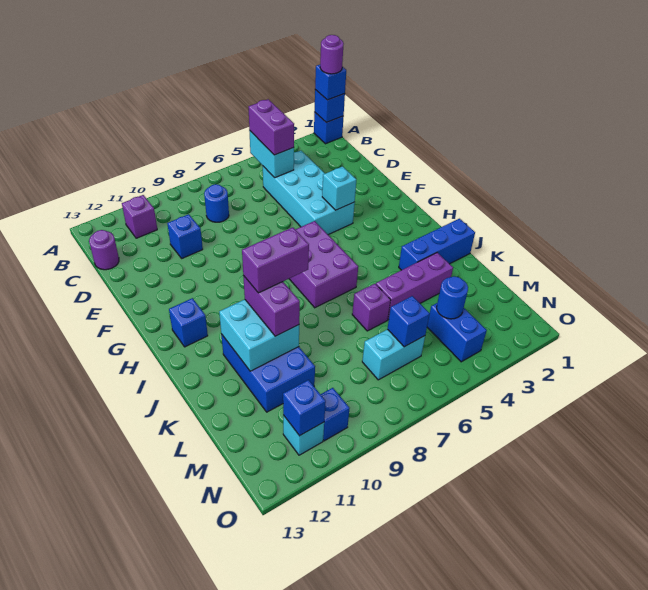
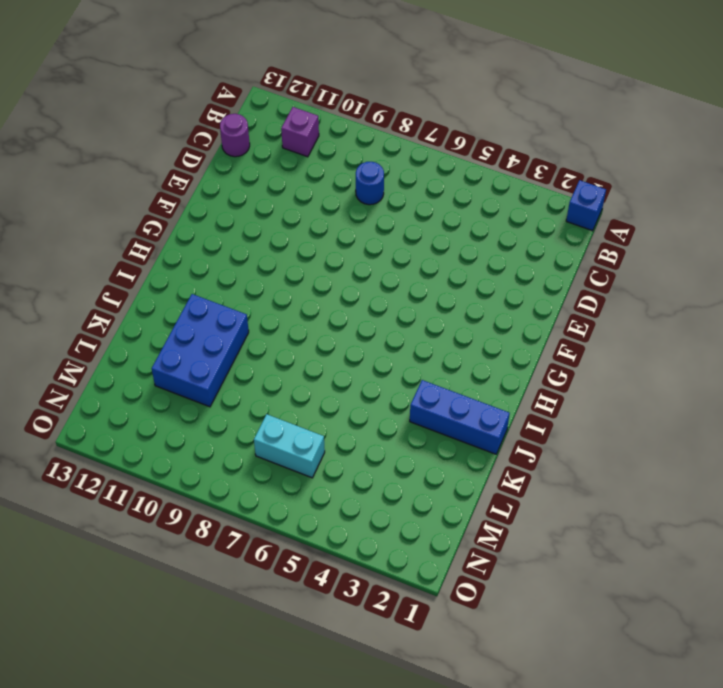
none -> cyan 2x4 brick [263,151,355,235]
none -> blue 1x1 brick [167,214,203,258]
none -> purple 2x3 brick [289,221,358,308]

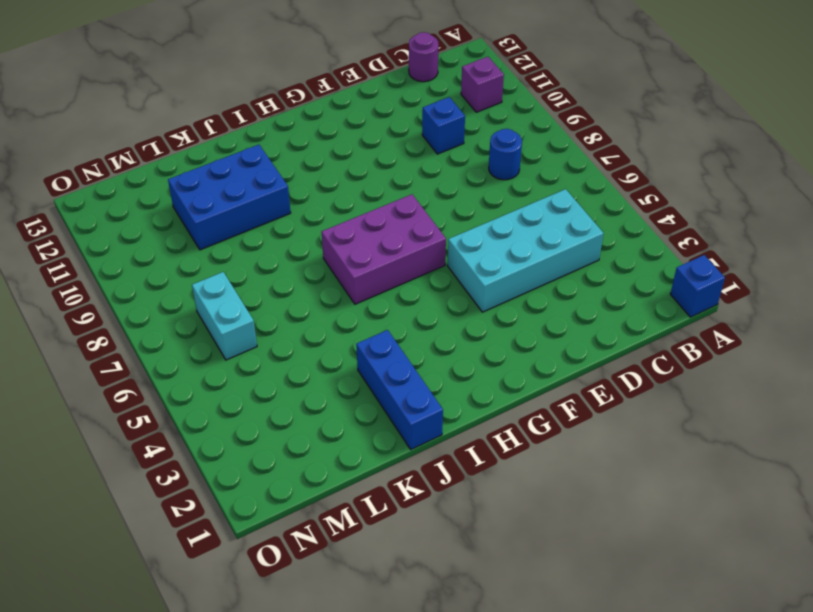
none -> blue 1x1 brick [169,298,208,347]
none -> purple 1x3 brick [376,253,453,320]
none -> purple 1x1 brick [352,284,391,331]

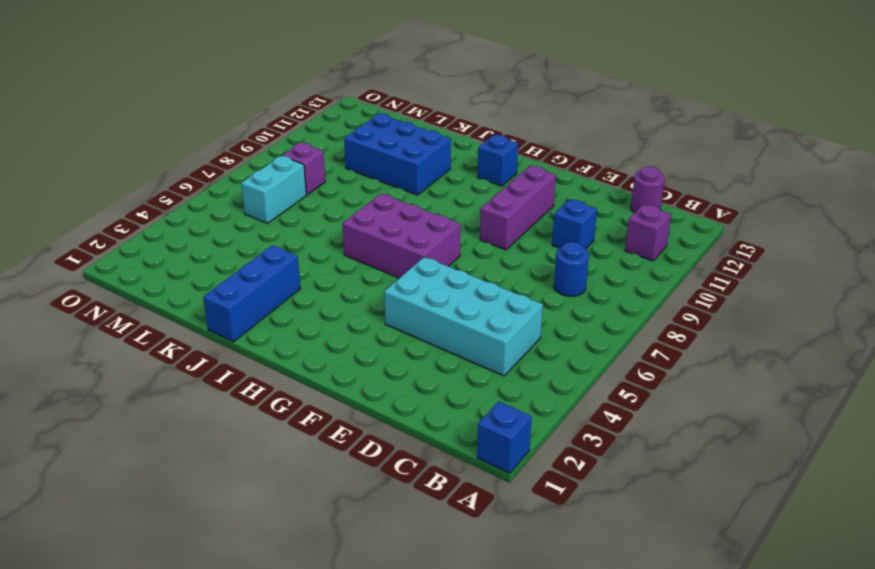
purple 1x3 brick [480,166,556,250] -> purple 1x3 brick moved to [376,253,453,320]
purple 1x1 brick [282,143,325,195] -> purple 1x1 brick moved to [352,284,391,331]
none -> blue 1x2 brick [427,303,487,362]
none -> blue 1x1 brick [321,388,350,441]
none -> cyan 1x1 brick [283,415,324,455]

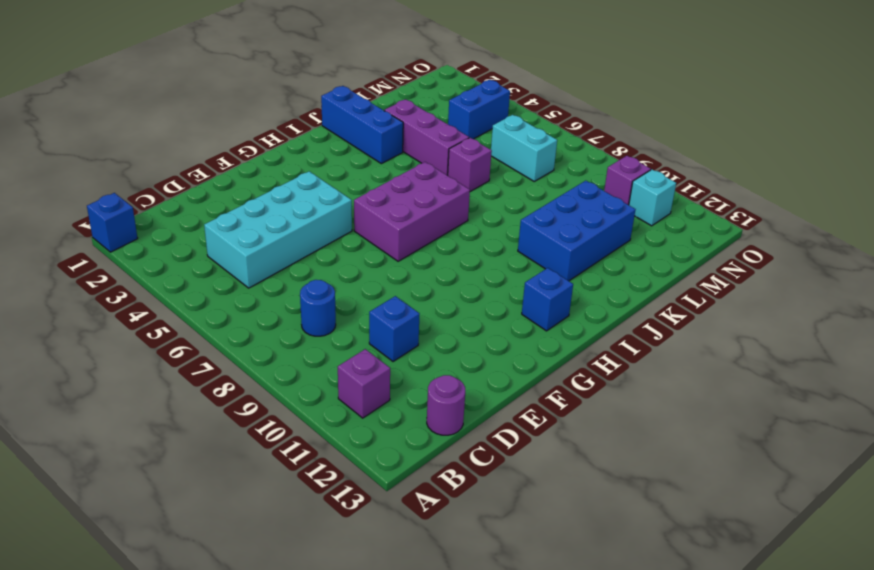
purple 1x1 brick [604,156,651,205] -> blue 1x1 brick [321,388,350,441]
none -> blue 1x1 brick [314,90,345,122]
none -> cyan 1x2 brick [250,131,294,178]
none -> cyan 1x1 brick [322,167,356,210]

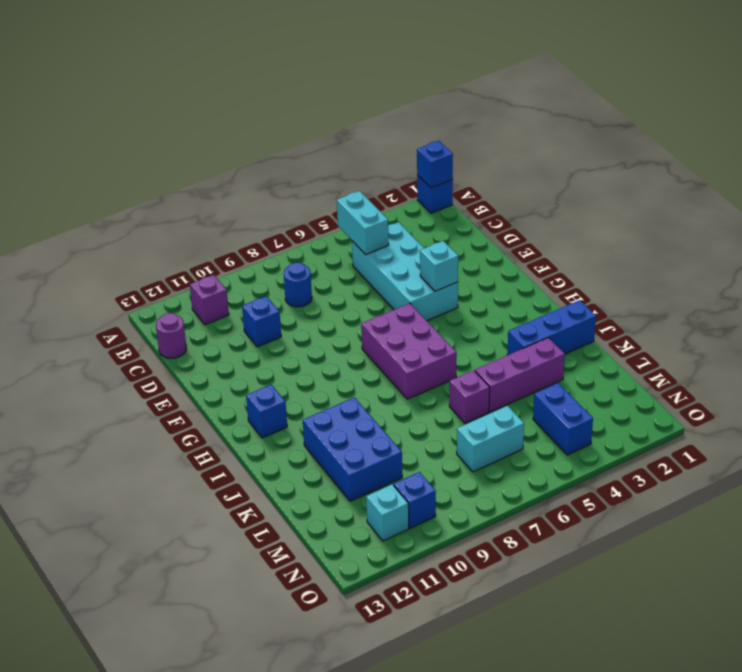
none -> cyan 2x2 brick [219,299,299,371]
none -> blue 1x1 round brick [437,276,468,319]
none -> blue 1x1 brick [388,296,430,347]

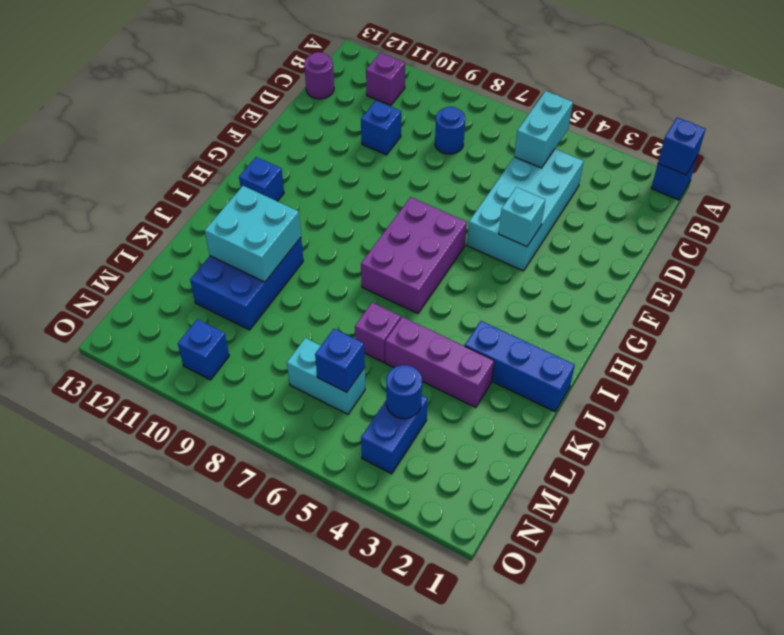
none -> cyan 1x1 brick [283,415,324,455]
none -> blue 1x1 brick [283,380,326,436]
none -> blue 1x1 brick [315,65,346,100]

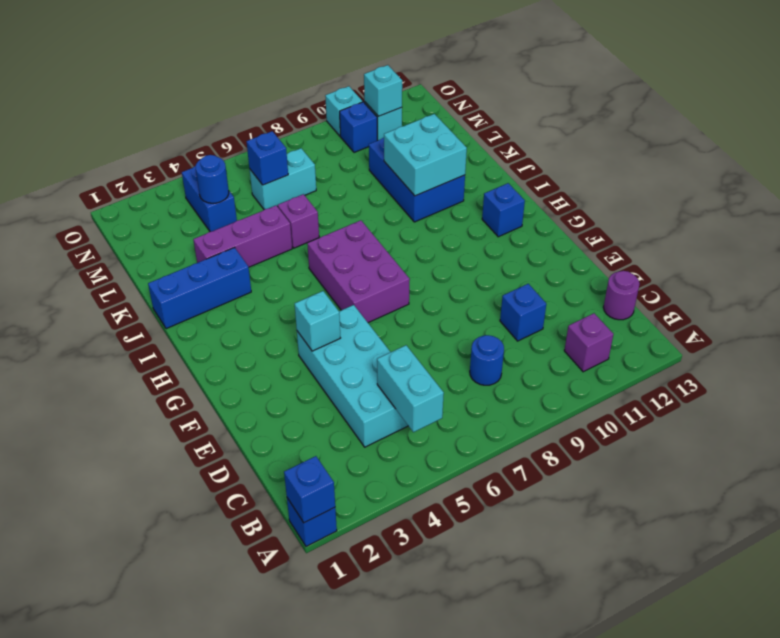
cyan 1x1 brick [364,65,402,116] -> blue 1x1 brick [283,380,326,436]
cyan 1x1 brick [325,86,363,136] -> none
none -> blue 1x1 brick [315,65,346,100]
none -> purple 1x2 brick [249,99,294,155]
none -> purple 1x2 brick [243,276,300,336]

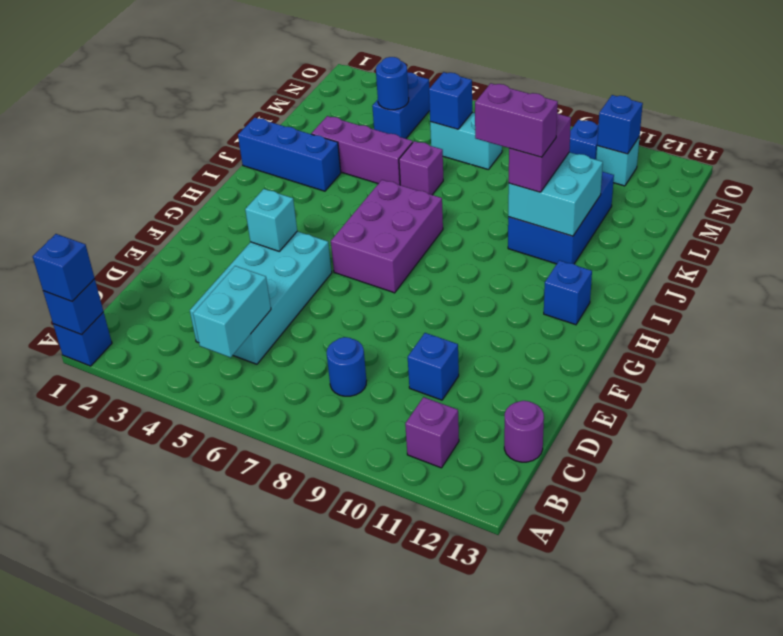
none -> purple 1x2 brick [249,99,294,155]
none -> purple 1x1 round brick [320,35,344,74]

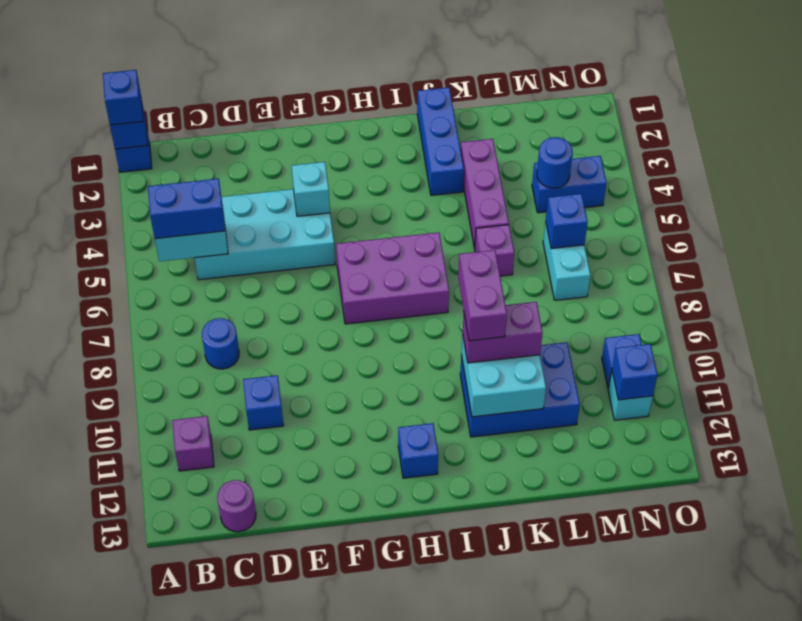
blue 1x2 brick [148,179,225,239] -> purple 1x2 brick [249,99,294,155]
none -> purple 1x1 round brick [320,35,344,74]

